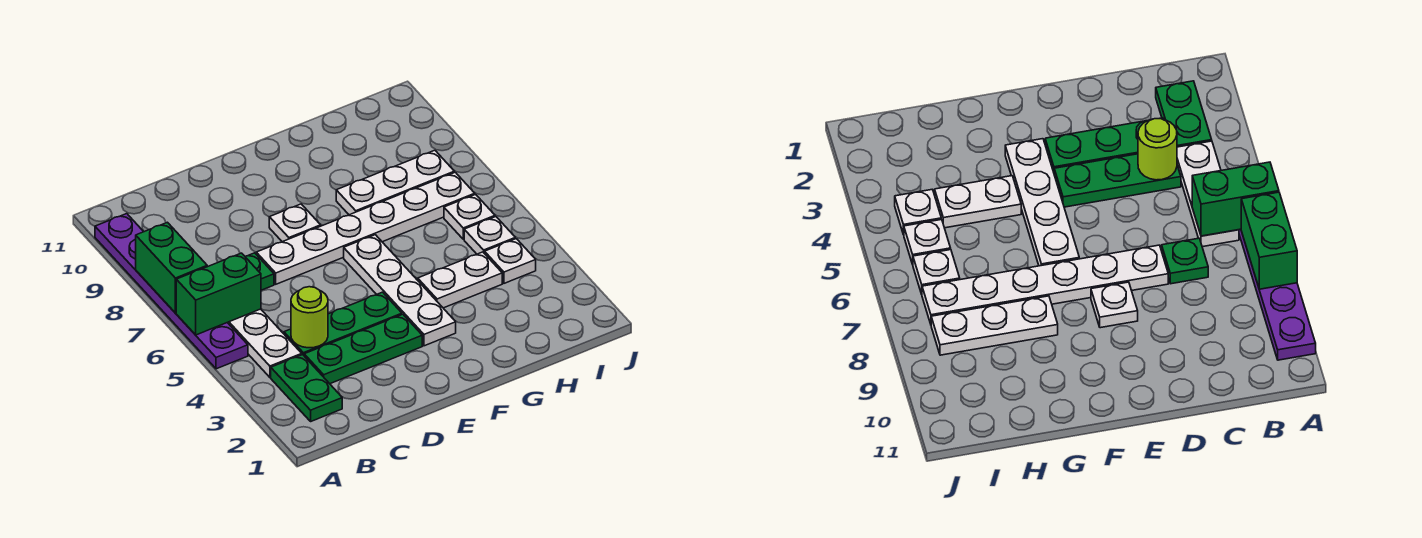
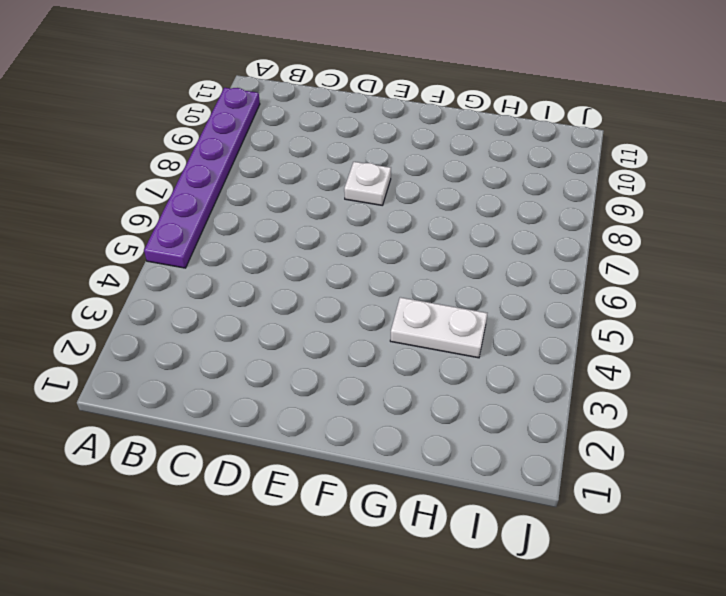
none -> green 1x2 plate [271,355,342,421]
none -> white 1x3 plate [228,309,302,377]
none -> green 1x3 plate [304,314,422,384]

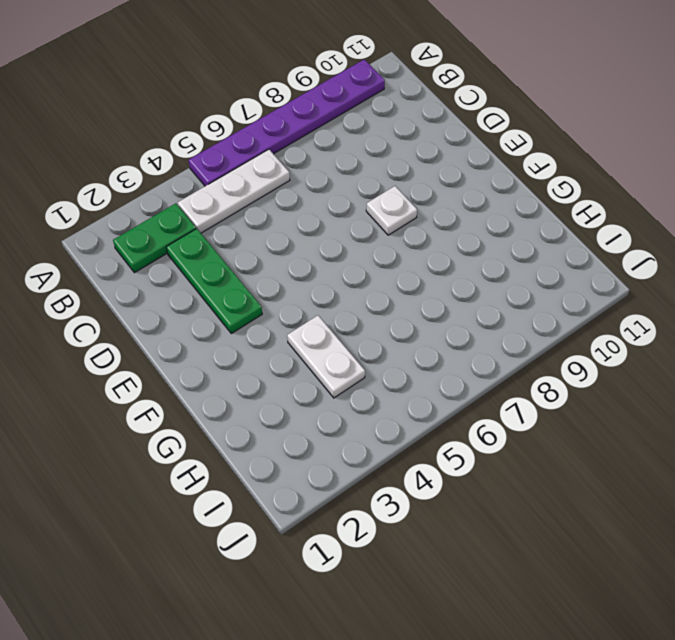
none -> green 1x3 plate [284,292,402,355]
none -> green 1x1 plate [245,253,274,290]
none -> white 1x6 plate [256,172,475,284]

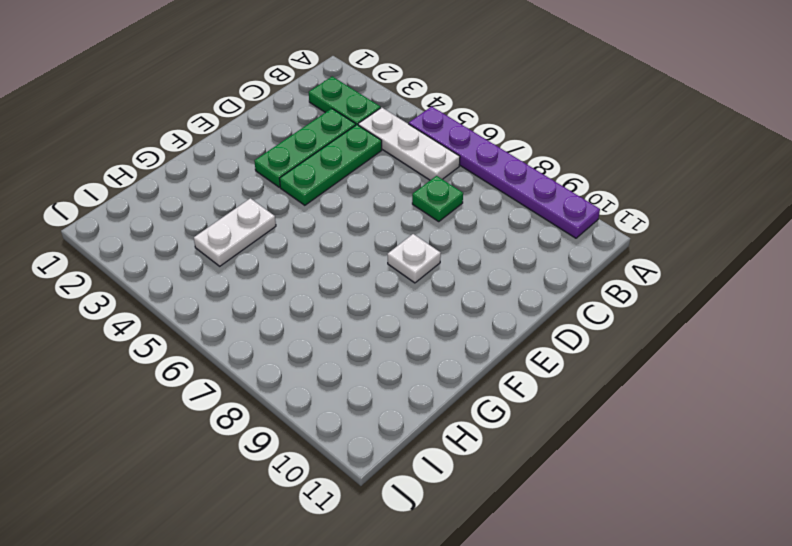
none -> white 1x6 plate [256,172,475,284]
none -> white 1x4 plate [344,235,456,346]
none -> white 1x3 plate [336,150,454,215]

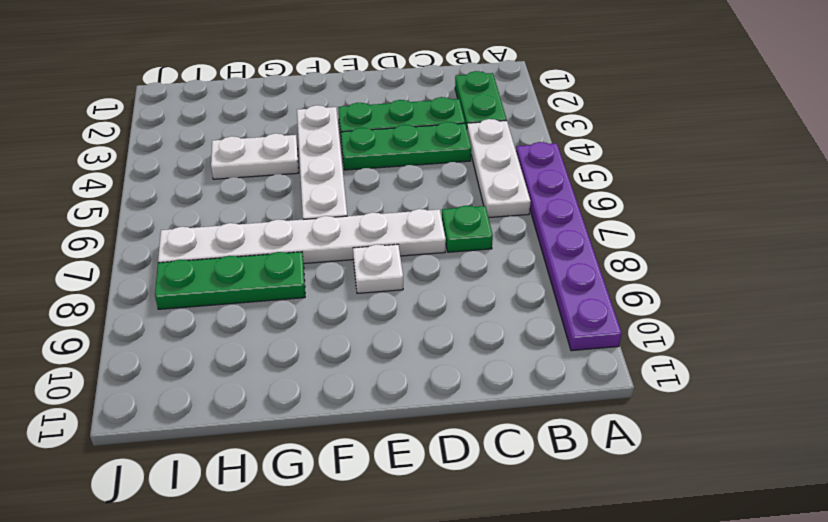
green 1x3 plate [155,252,305,309] -> white 1x3 plate [336,150,454,215]
none -> white 1x1 plate [485,239,536,283]
none -> white 1x1 plate [464,217,515,254]
none -> white 1x1 plate [444,194,495,239]

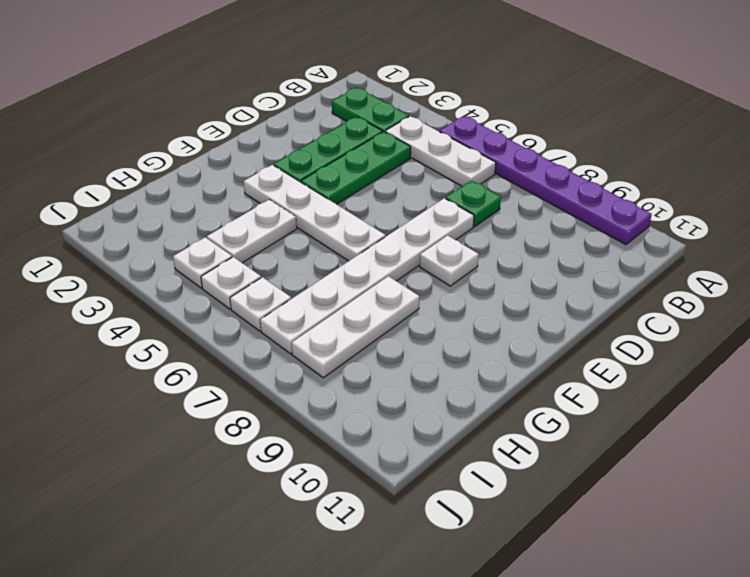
none -> green 1x2 brick [176,253,261,335]
none -> green 1x2 brick [136,222,207,313]
none -> lime 1x1 round brick [291,287,328,348]

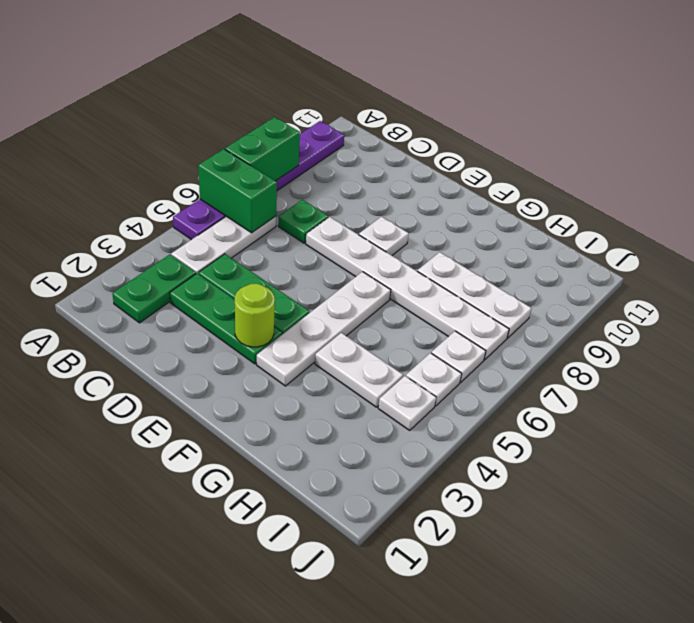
lime 1x1 round brick [235,284,275,347] -> lime 1x1 round brick moved to [291,287,328,348]

